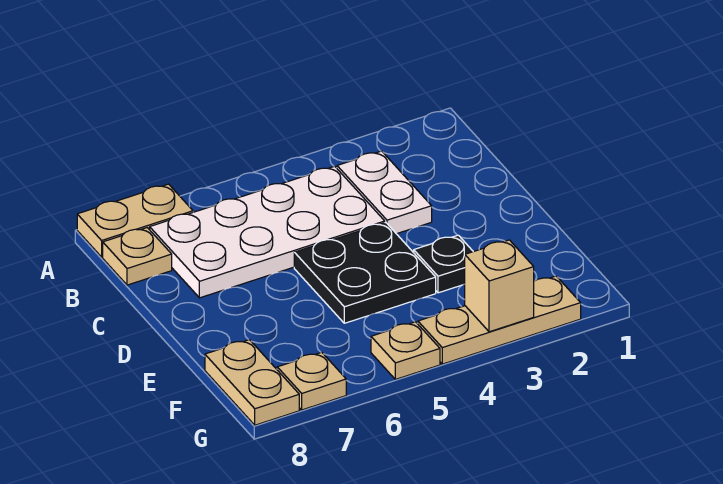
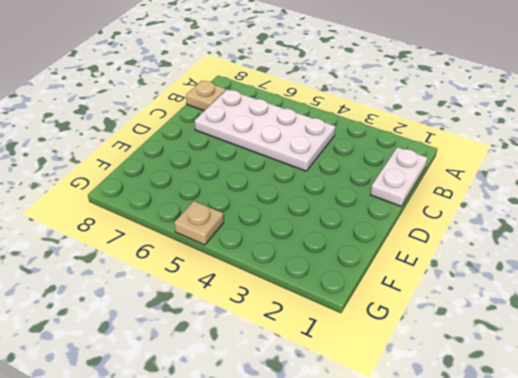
white 1x2 plate [370,147,427,206] -> white 1x2 plate moved to [337,151,432,234]
none -> tan 1x2 plate [77,184,193,257]
none -> black 2x2 plate [294,223,436,323]

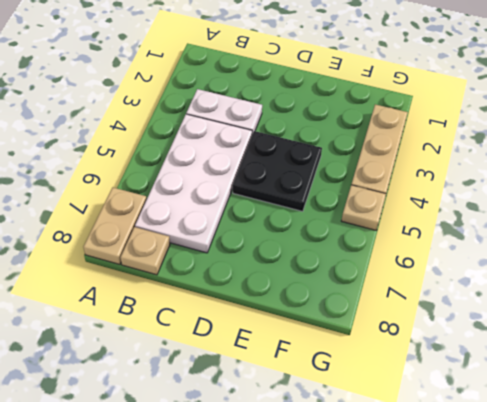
none -> black 1x1 plate [414,235,473,293]
none -> tan 1x2 plate [205,340,299,425]

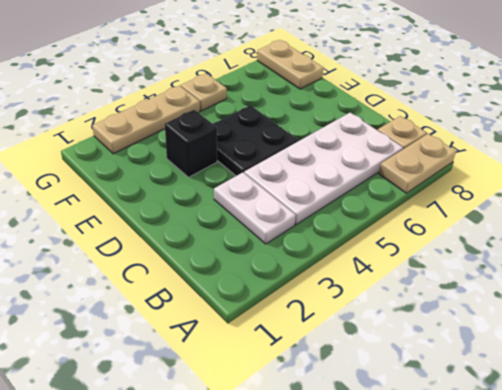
black 1x1 brick [165,110,217,177] -> black 1x1 plate [414,235,473,293]
none -> tan 1x1 plate [277,352,346,410]
none -> tan 1x1 brick [465,240,534,332]

